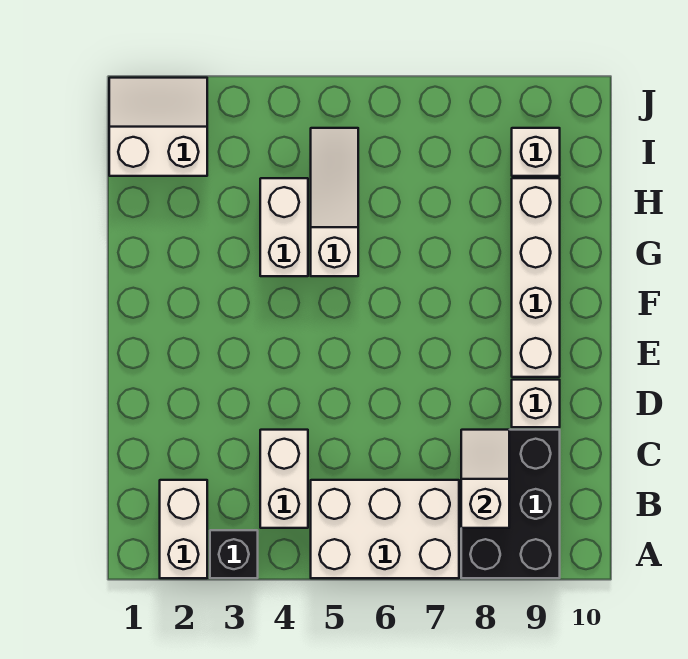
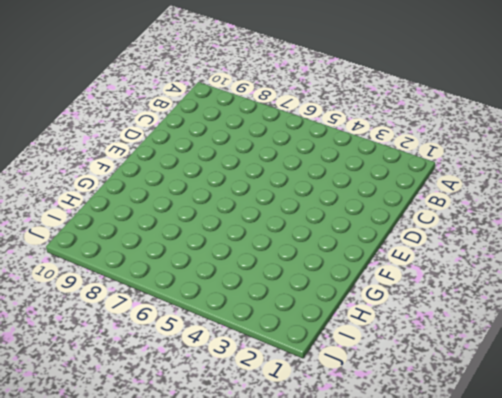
none -> white 1x2 brick [160,480,207,578]
none -> black 1x1 brick [210,530,258,578]
none -> white 2x3 brick [311,480,459,578]

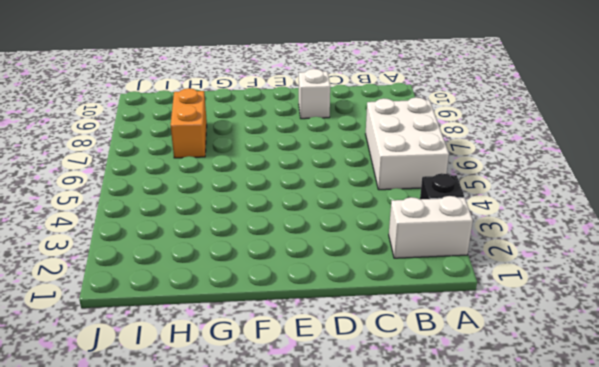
orange 1x2 brick [171,88,207,158] -> none
none -> black 2x3 brick [461,430,560,578]
none -> white 1x2 brick [260,430,308,528]
none -> white 1x4 brick [512,178,560,377]

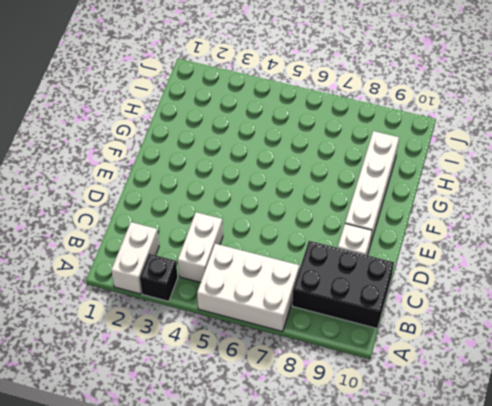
black 2x3 brick [292,241,394,328] -> black 2x3 brick turned to [461,430,560,578]
none -> white 1x2 brick [260,178,308,276]
none -> white 1x3 slope [311,128,358,276]
none -> white 2x2 slope [109,78,207,176]

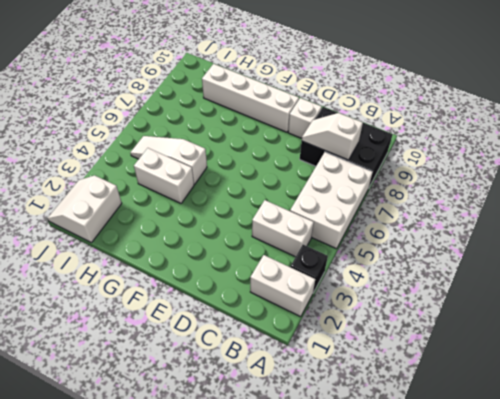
none -> white 1x1 brick [512,128,560,176]

